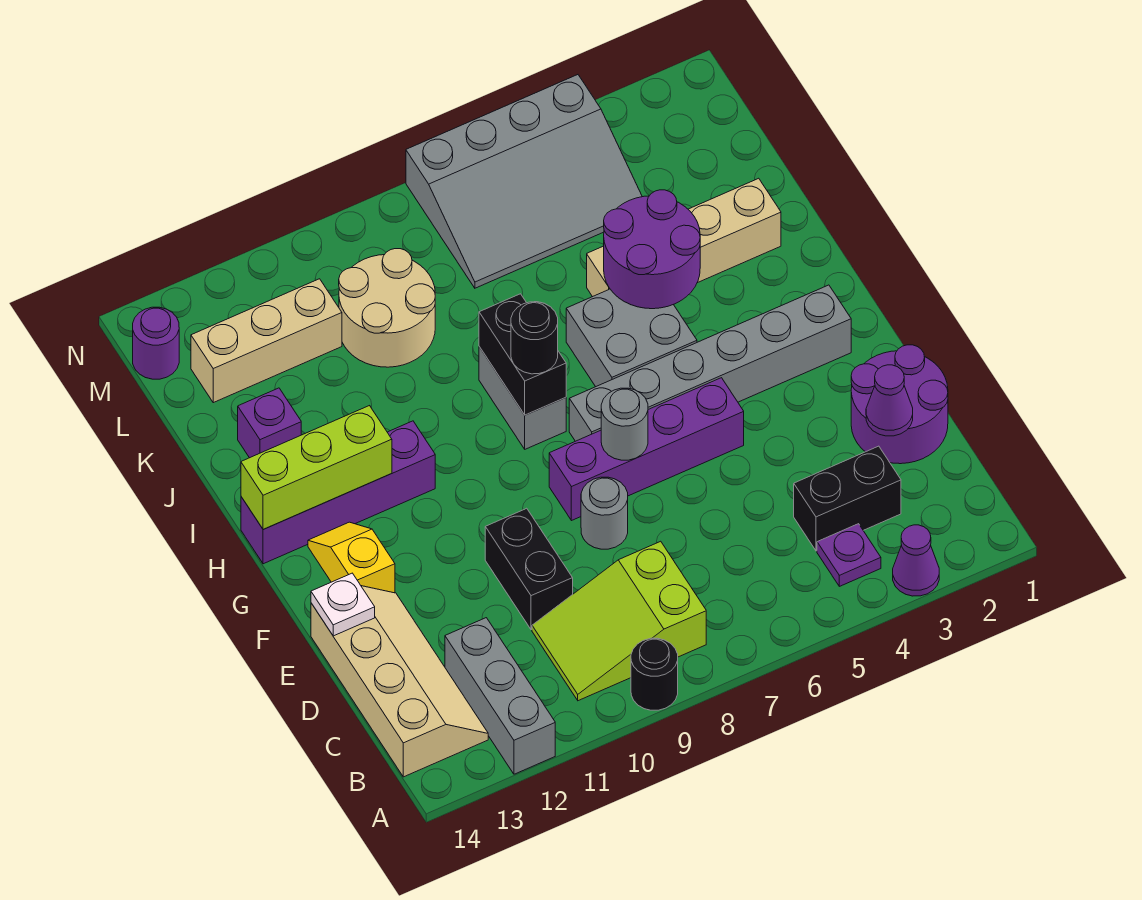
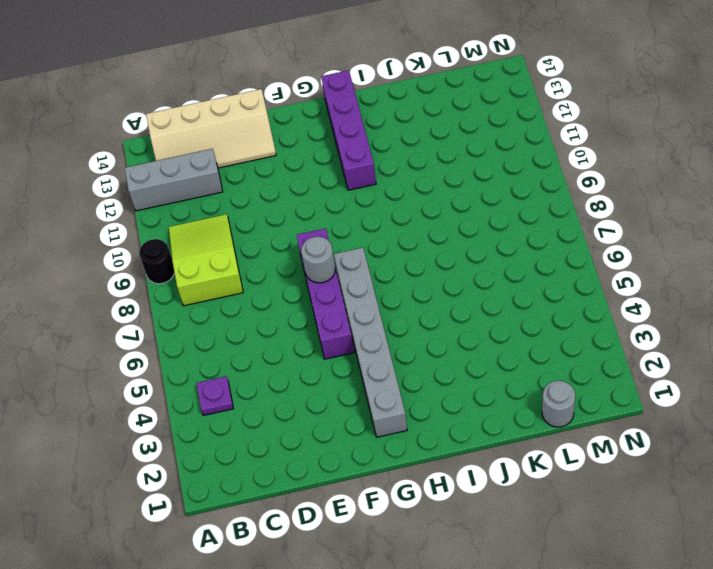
grey 1x1 round brick [542,381,575,427] -> grey 1x1 round brick moved to [581,477,628,549]
none -> purple 1x1 cone [893,525,939,596]
none -> black 1x2 brick [794,446,901,551]
none -> purple 2x2 round brick [851,345,948,464]

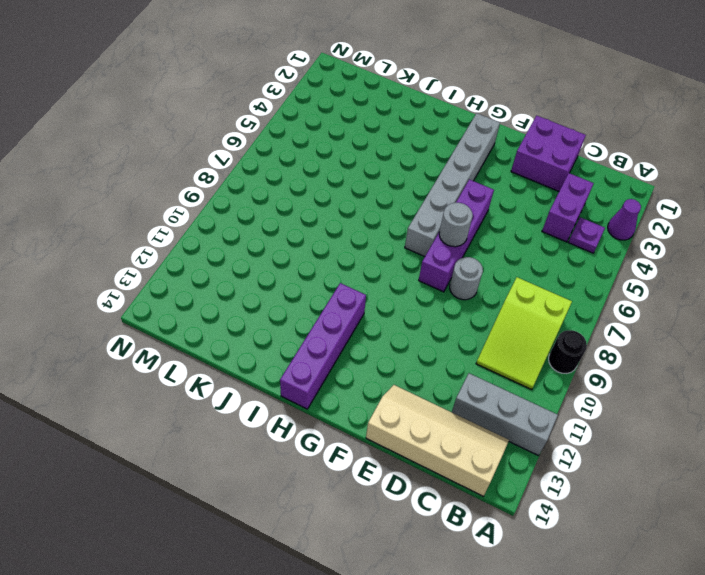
purple 1x2 brick [542,173,594,242] -> black 1x2 brick [794,446,901,551]
purple 2x2 brick [511,116,586,191] -> purple 2x2 round brick [851,345,948,464]
none -> black 1x2 brick [485,508,573,630]
none -> yellow 1x2 slope [308,522,395,593]
none -> grey 2x2 brick [566,289,697,387]

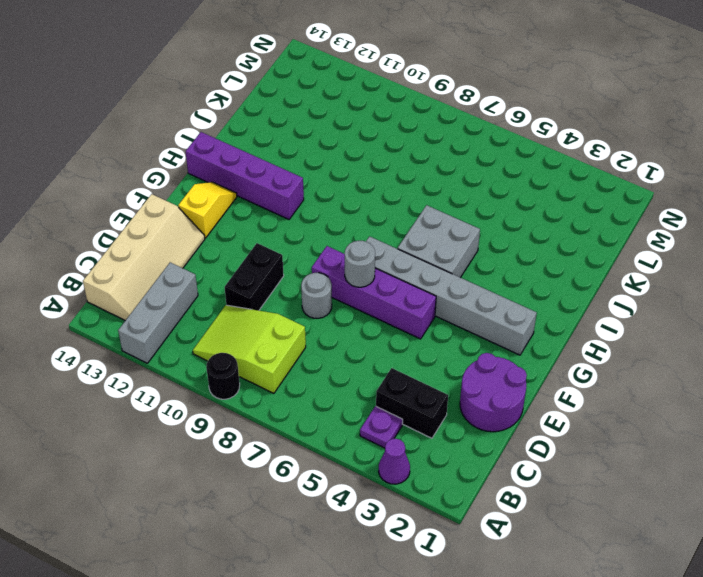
none -> grey 1x2 brick [479,347,566,449]
none -> tan 1x4 brick [587,178,781,297]
none -> purple 1x1 brick [238,388,301,458]

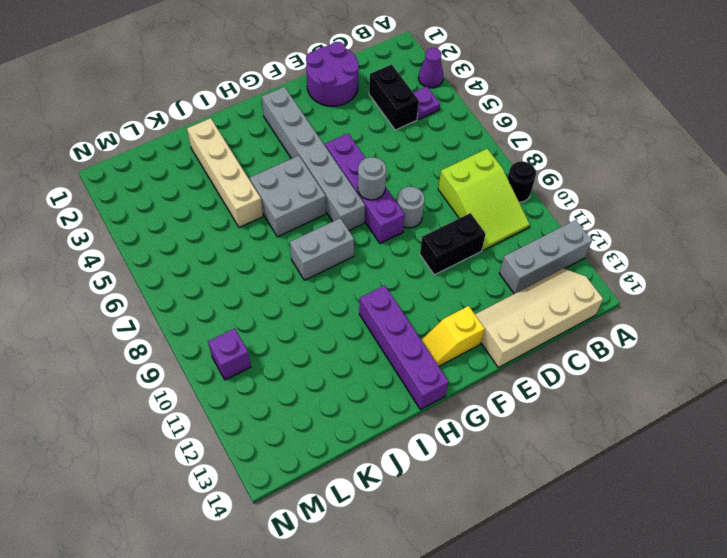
purple 1x1 brick [208,328,251,380] -> purple 1x1 brick moved to [238,388,301,458]
none -> tan 2x2 round brick [339,249,435,367]
none -> grey 3x4 slope [406,75,642,288]
none -> tan 1x3 brick [191,279,342,403]

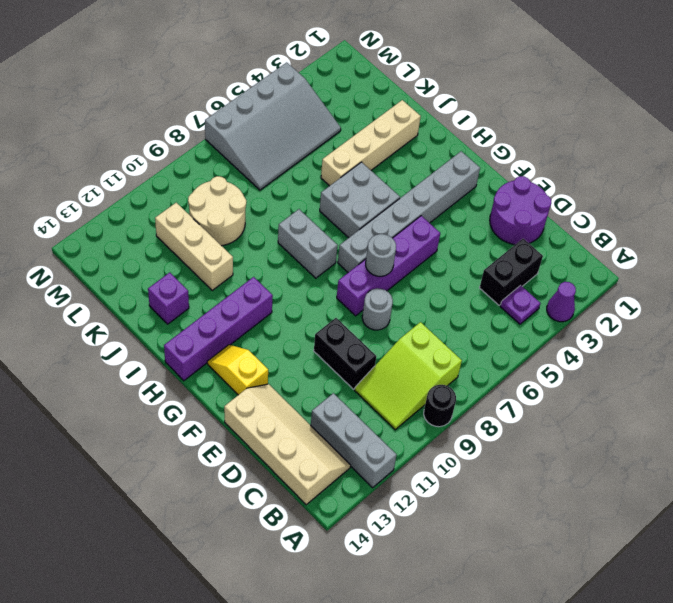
tan 1x3 brick [155,203,233,290] -> tan 1x3 brick turned to [191,279,342,403]
none -> purple 1x1 round brick [133,307,179,379]
none -> purple 1x1 cone [866,365,913,436]
none -> white 1x1 plate [311,573,375,636]

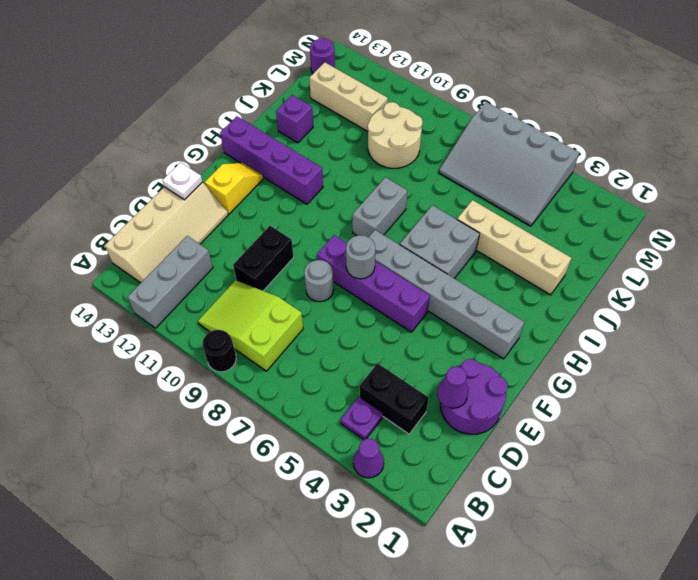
none -> black 1x2 brick [479,294,566,415]
none -> lime 1x3 brick [241,406,392,530]
none -> purple 2x2 round brick [604,190,700,309]

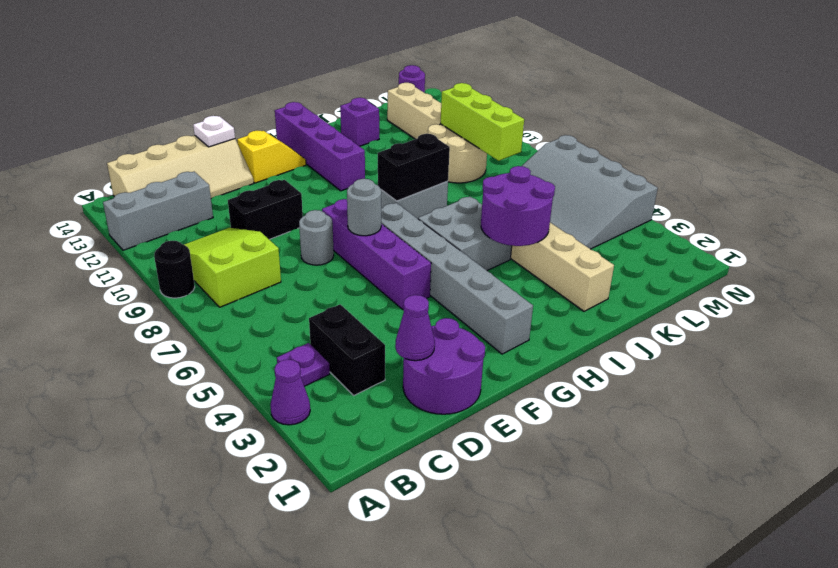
lime 1x3 brick [441,83,524,161] -> lime 1x3 brick moved to [241,406,392,530]
none -> black 1x1 round brick [511,302,558,374]

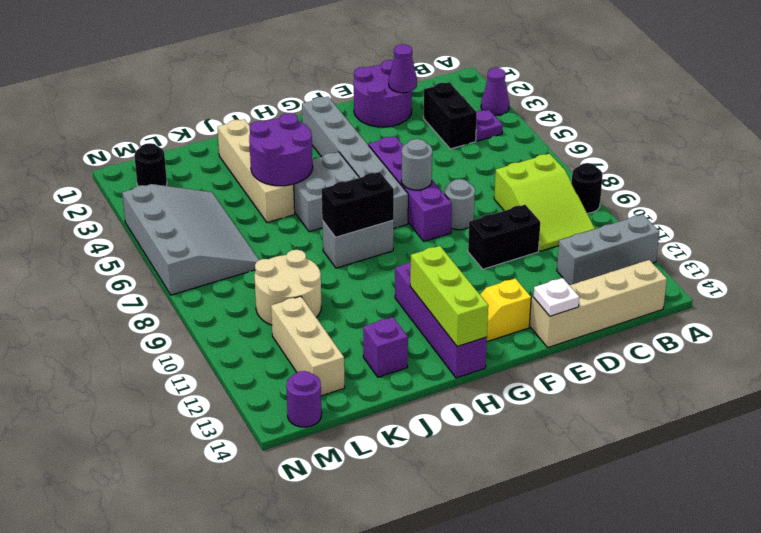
black 1x1 round brick [134,143,167,186] -> black 1x1 round brick moved to [511,302,558,374]

